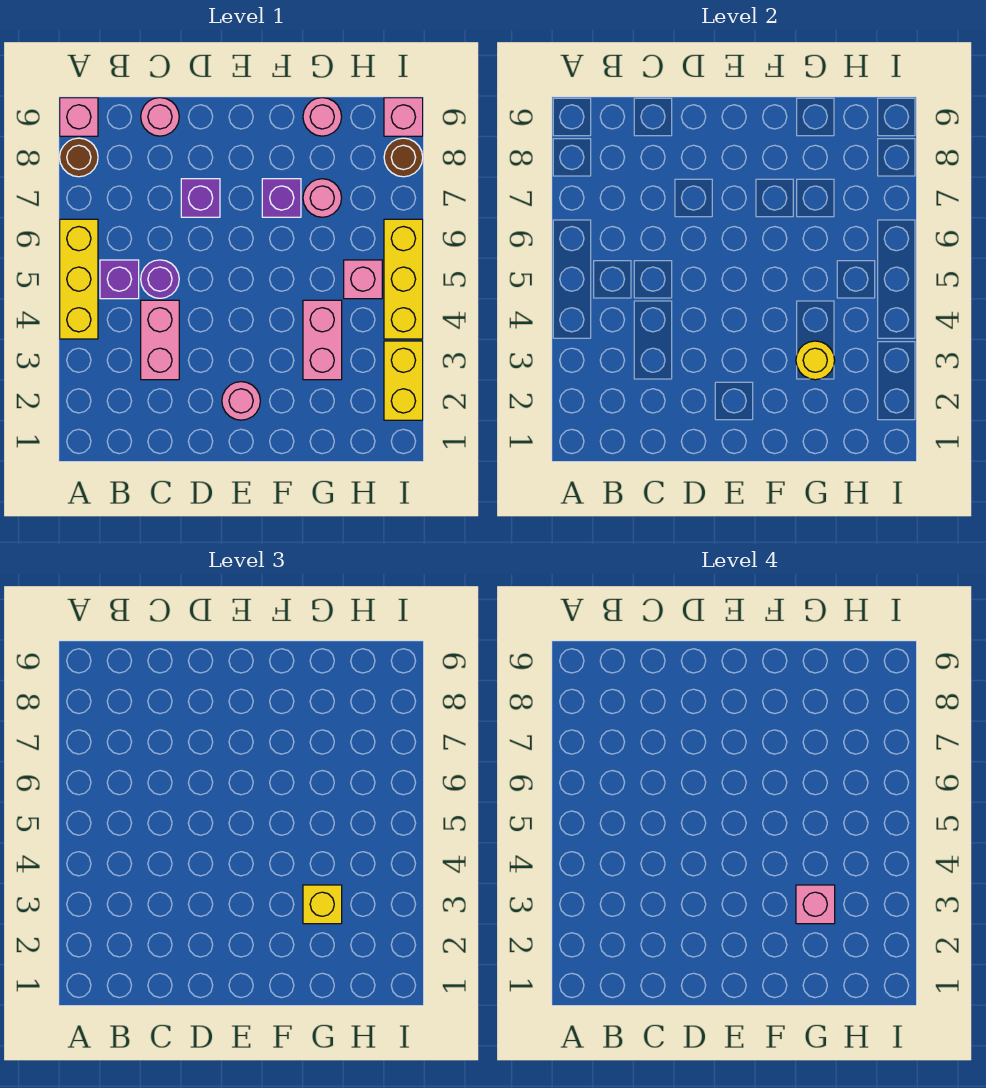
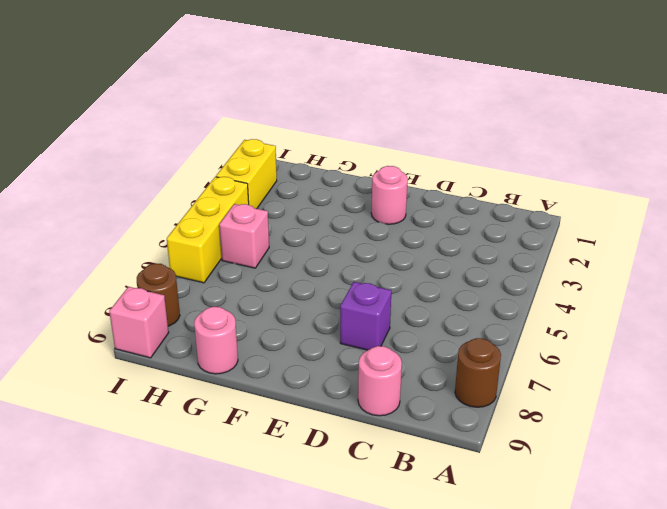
none -> yellow 1x3 brick [60,219,98,339]
none -> pink 1x1 brick [60,98,98,136]
none -> purple 1x1 brick [100,260,139,299]

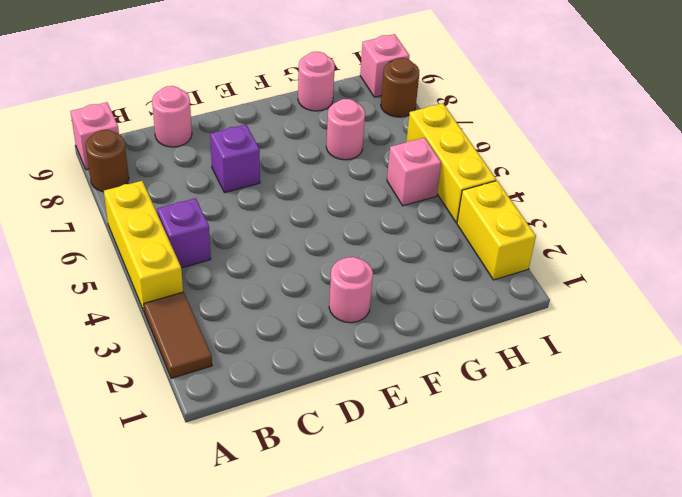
brown 1x2 tile [144,292,212,378] -> none
none -> pink 1x2 brick [141,300,179,380]
none -> purple 1x1 round brick [141,260,179,298]
none -> purple 1x1 brick [262,179,301,217]

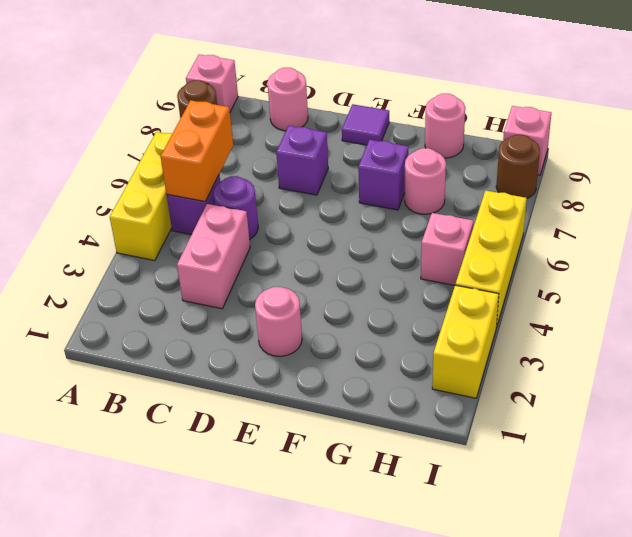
orange 1x2 brick [160,100,233,202] -> none
purple 1x1 tile [342,104,389,145] -> none
none -> pink 1x2 brick [303,300,342,380]
none -> yellow 1x1 round brick [796,341,835,380]
none -> yellow 1x1 brick [303,885,342,924]

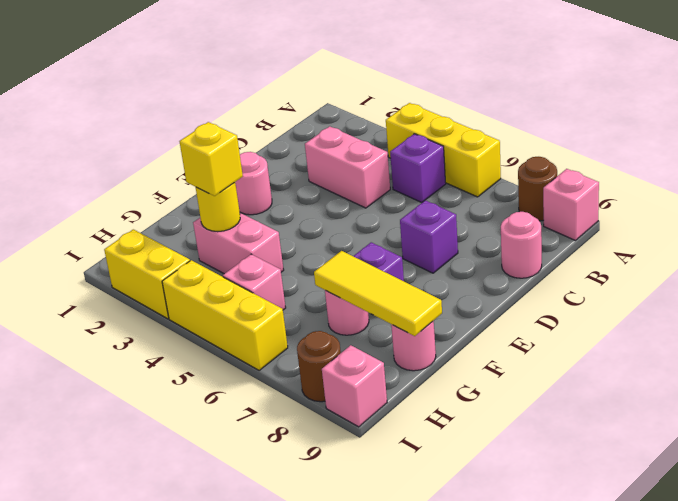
yellow 1x3 tile [314,251,442,336] -> none
none -> purple 1x1 round brick [141,260,179,298]
none -> pink 1x1 brick [796,885,835,924]

